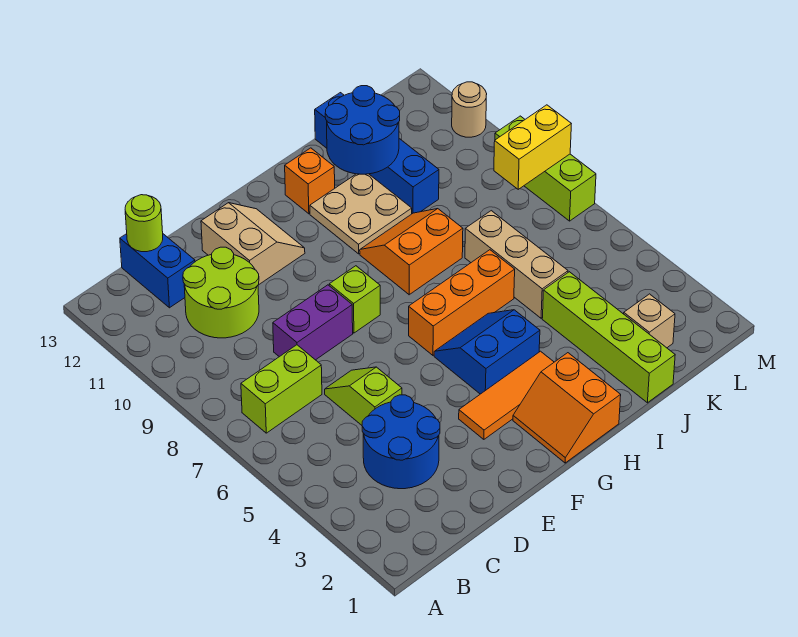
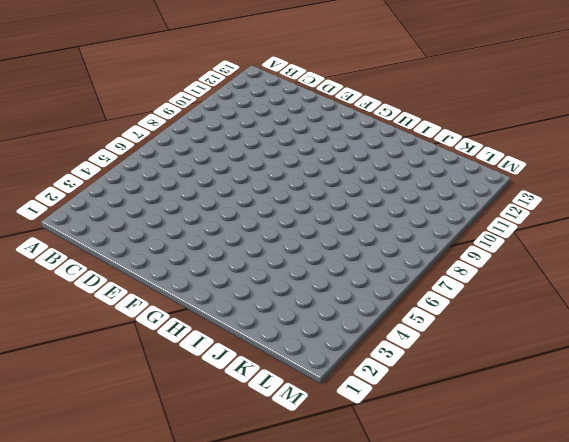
none -> lime 1x2 brick [241,345,322,433]
none -> blue 2x2 round brick [362,395,440,489]
none -> lime 2x2 round brick [183,247,259,338]

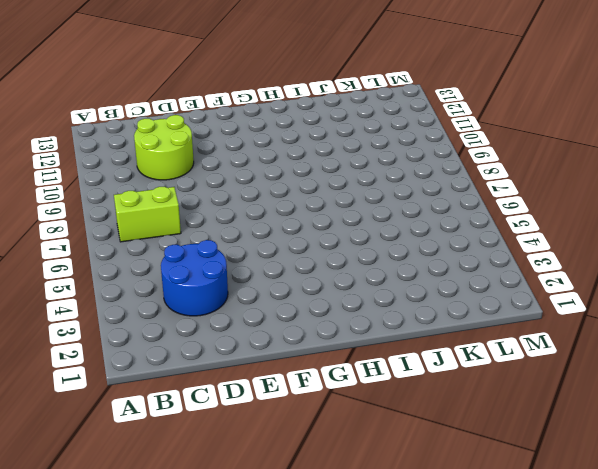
none -> blue 1x2 brick [120,234,195,308]
none -> lime 1x2 slope [325,367,402,425]
none -> purple 1x2 brick [273,285,353,360]

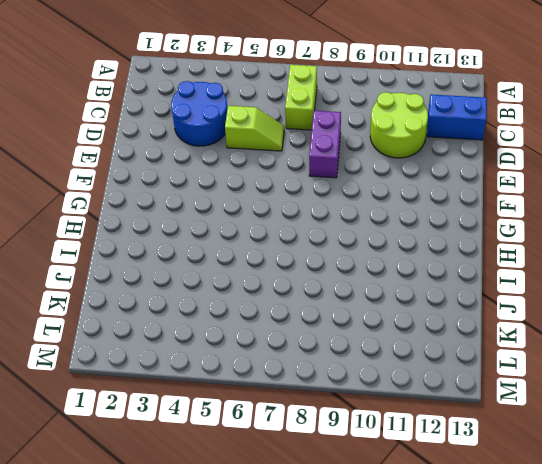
none -> tan 2x2 slope [201,203,305,285]
none -> orange 1x3 tile [459,351,554,439]
none -> lime 1x1 brick [329,266,380,333]

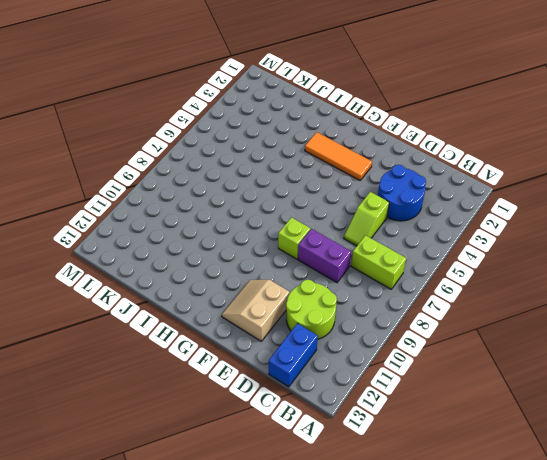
none -> orange 2x2 slope [513,353,621,463]
none -> blue 2x2 slope [434,310,540,394]
none -> orange 1x3 brick [409,250,515,355]

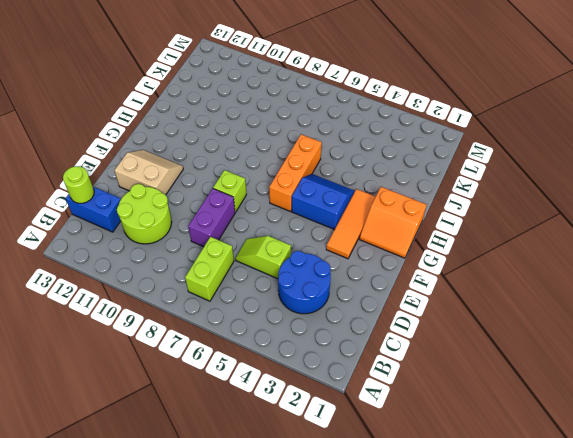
blue 2x2 slope [292,174,355,230] -> blue 2x2 slope turned to [434,310,540,394]
none -> orange 2x2 slope [360,209,463,295]
none -> tan 2x2 plate [310,174,412,254]
none -> orange 1x1 brick [285,148,335,214]

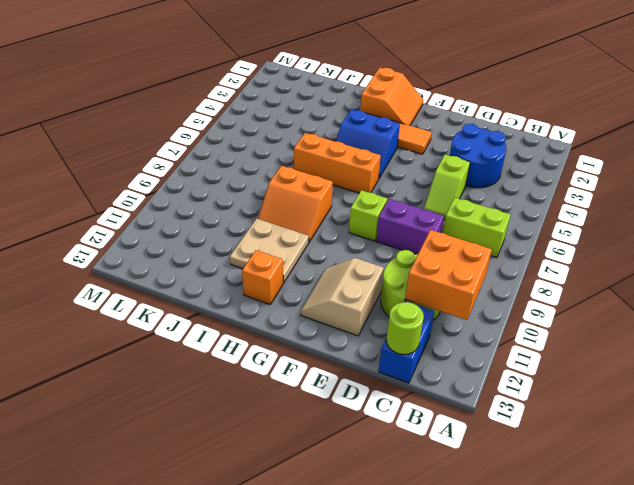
orange 2x2 brick [405,230,492,320] -> none
none -> lime 1x4 brick [542,272,675,403]
none -> tan 1x3 brick [465,211,568,318]
none -> blue 1x4 brick [315,93,439,214]

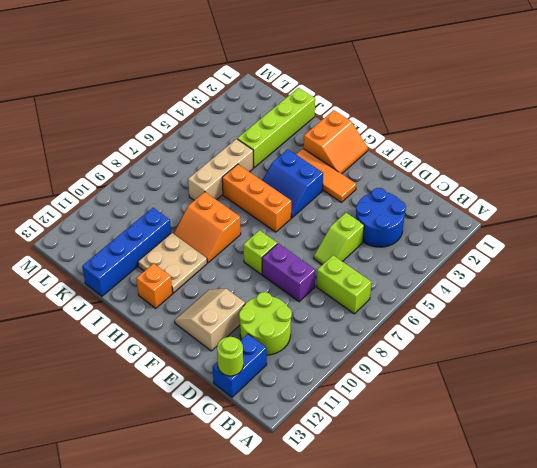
none -> tan 1x1 brick [624,294,675,348]
none -> lime 1x3 brick [495,116,596,221]
none -> tan 1x1 round brick [452,82,487,137]

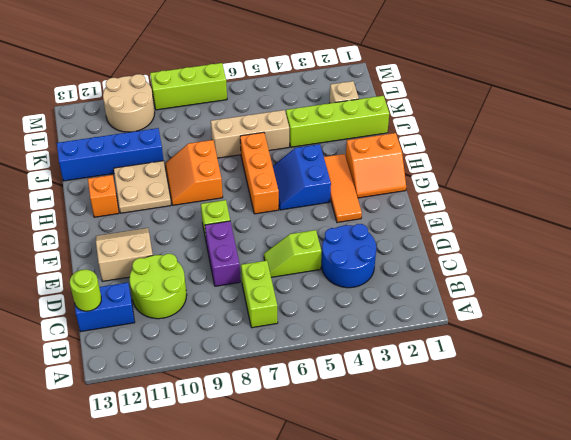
tan 2x2 round brick [103,74,155,132] -> tan 1x1 round brick [452,82,487,137]
none -> blue 2x2 round brick [325,86,400,174]
none -> yellow 1x2 brick [494,105,571,189]

